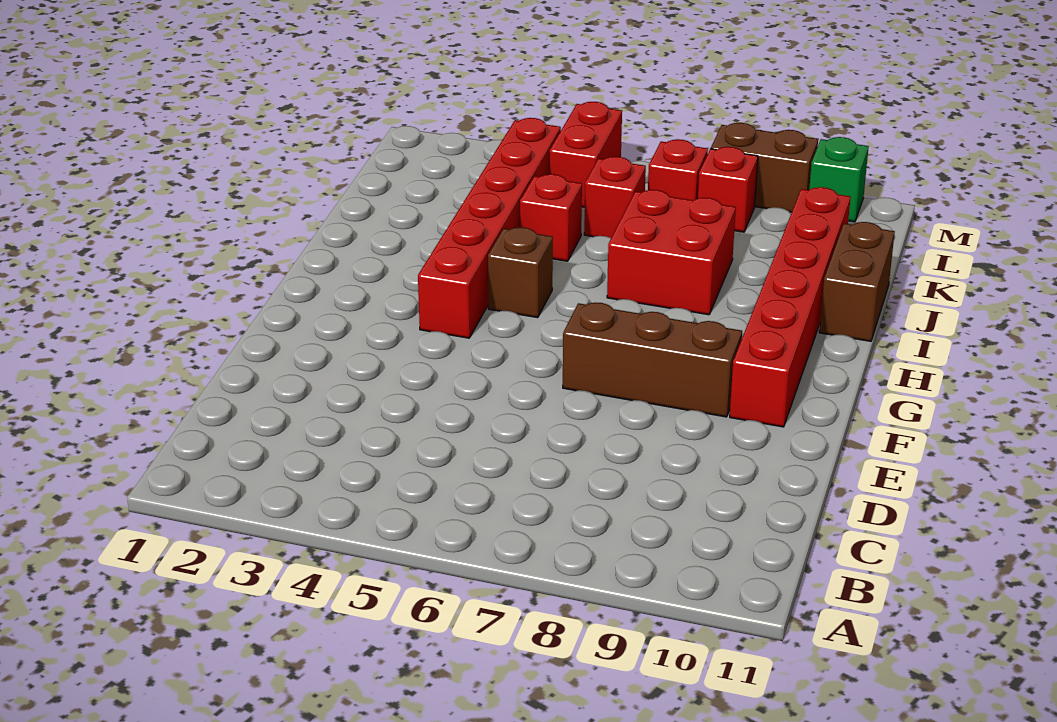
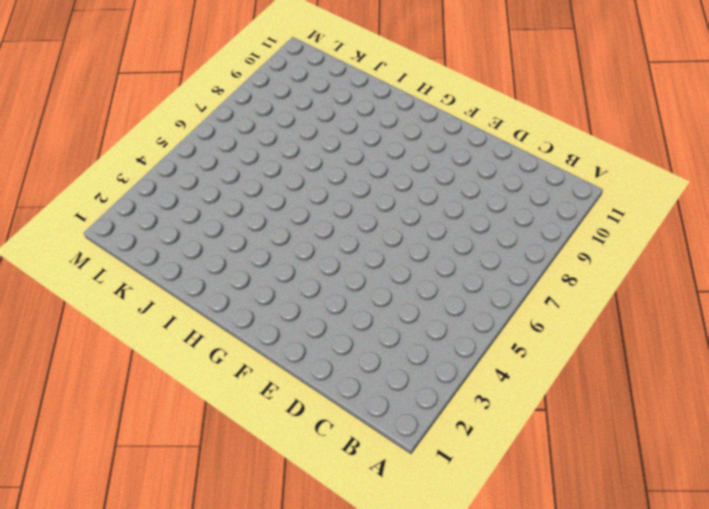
none -> brown 1x3 brick [563,303,742,417]
none -> red 1x6 brick [730,187,851,427]
none -> red 1x6 brick [418,118,561,338]

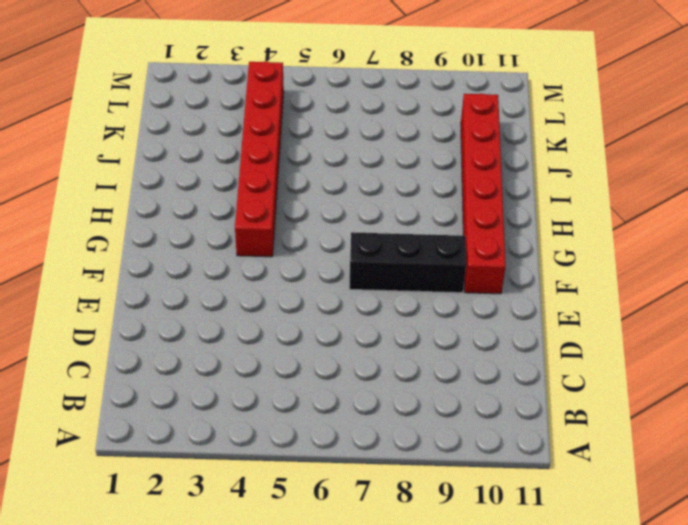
black 1x3 brick [349,232,466,293] -> brown 1x3 brick [563,303,742,417]
none -> brown 1x1 brick [488,227,553,318]
none -> red 2x2 brick [607,190,736,315]
none -> brown 1x2 brick [819,222,895,341]

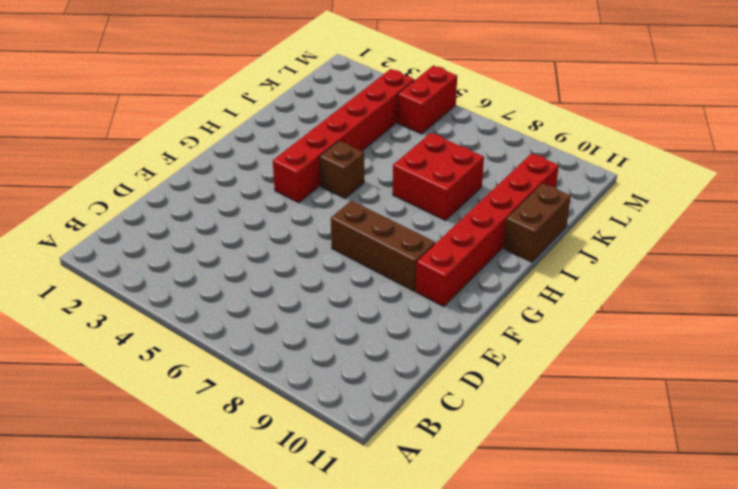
none -> red 1x1 brick [520,174,582,261]
none -> red 1x1 brick [584,157,646,238]
none -> red 1x1 brick [648,139,708,200]

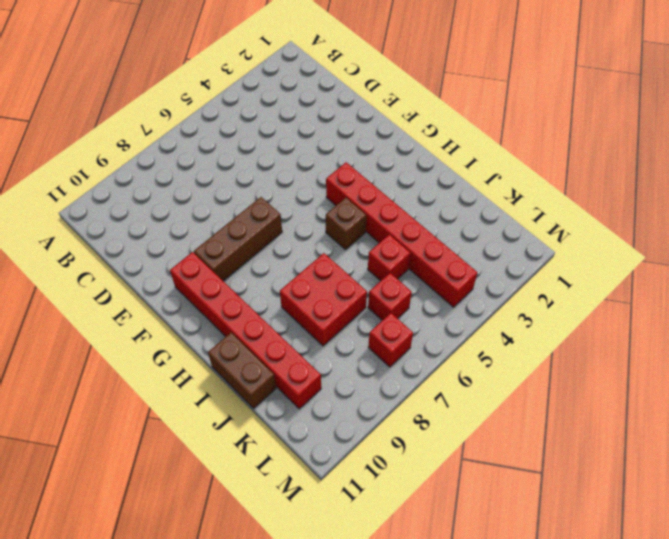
none -> red 1x2 brick [549,102,622,207]
none -> red 1x1 brick [698,147,758,232]
none -> brown 1x2 brick [711,123,818,212]

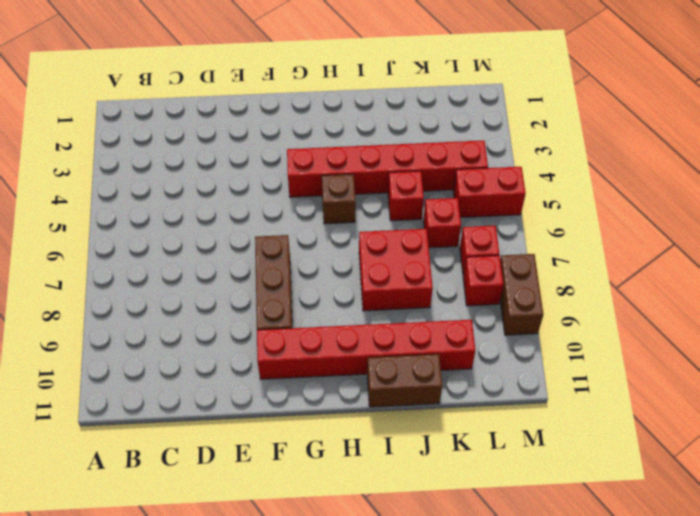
none -> green 1x1 brick [809,137,869,222]

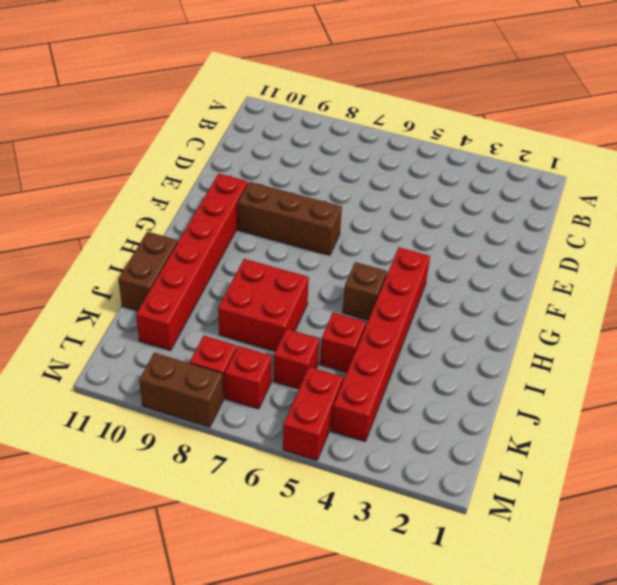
none -> green 1x1 brick [809,137,869,222]

